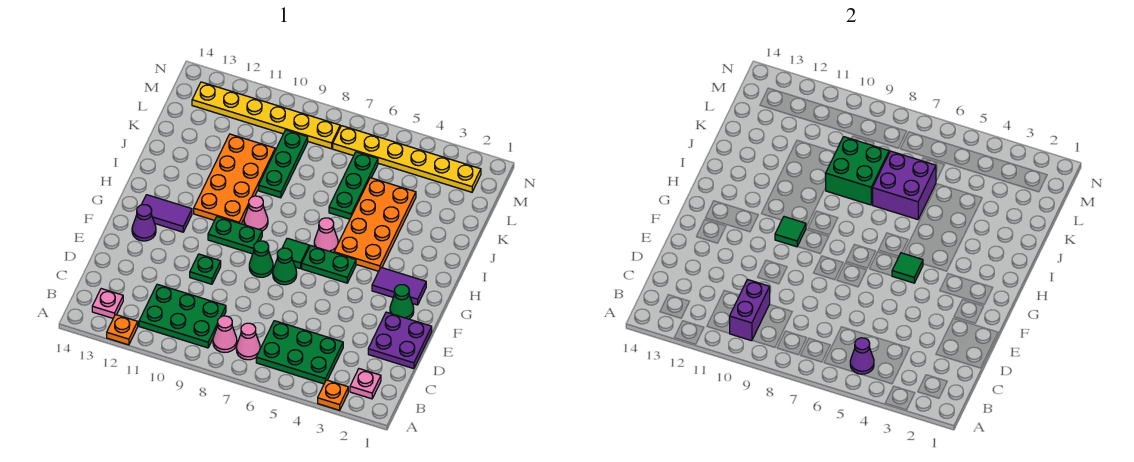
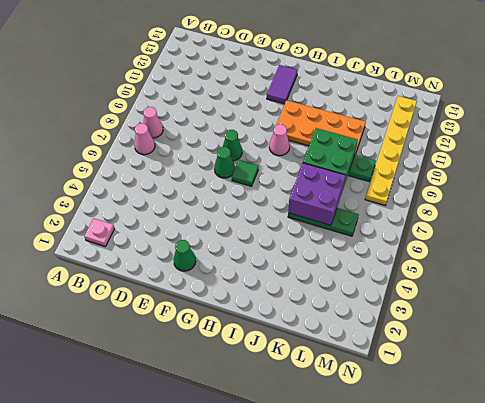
none -> orange 1x1 plate [318,380,348,410]
none -> orange 1x1 plate [107,315,138,345]
none -> green 2x3 plate [256,321,343,384]
none -> green 2x3 plate [139,284,226,348]

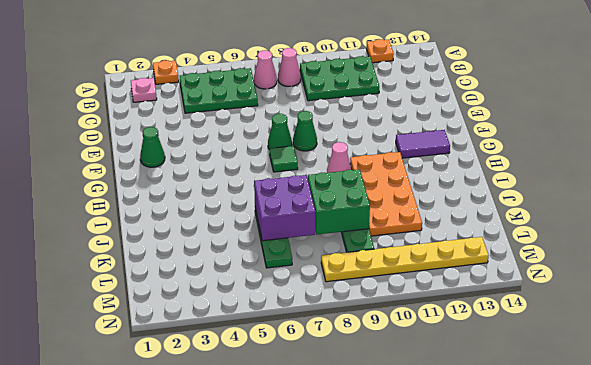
none -> pink 1x1 plate [92,289,123,318]
none -> purple 2x2 plate [368,312,432,369]
none -> green 1x1 plate [190,254,221,284]
none -> purple 1x1 cone [132,205,156,241]

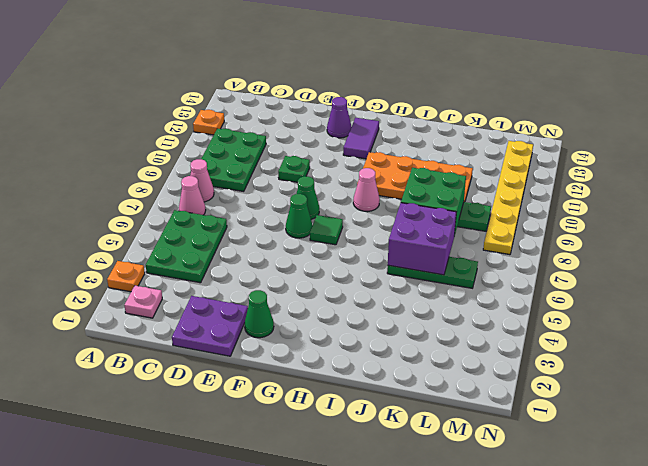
none -> pink 1x1 plate [92,289,123,318]
none -> purple 1x2 tile [372,268,426,305]
none -> green 1x2 plate [302,246,356,283]
none -> green 1x2 plate [208,217,262,254]

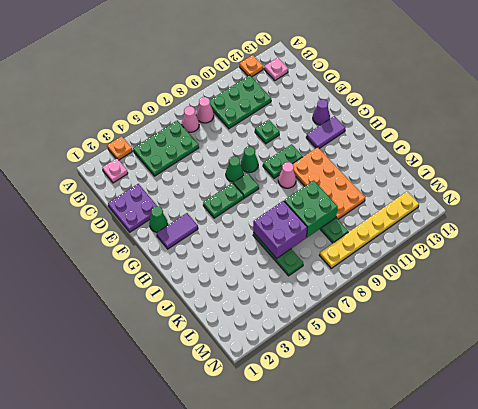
none -> orange 2x4 plate [334,178,416,271]
none -> pink 1x1 cone [314,218,338,252]
none -> yellow 1x6 plate [333,126,481,192]
none -> purple 1x1 cone [850,338,874,374]

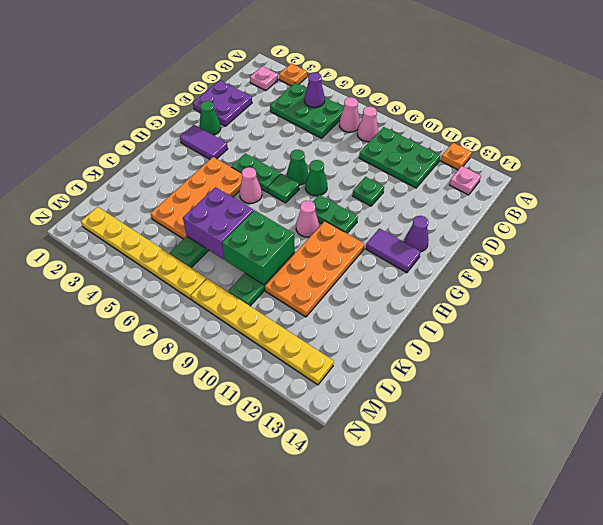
none -> purple 1x2 brick [729,280,770,341]
none -> green 1x1 tile [892,253,923,283]
none -> green 1x1 tile [775,217,806,247]

